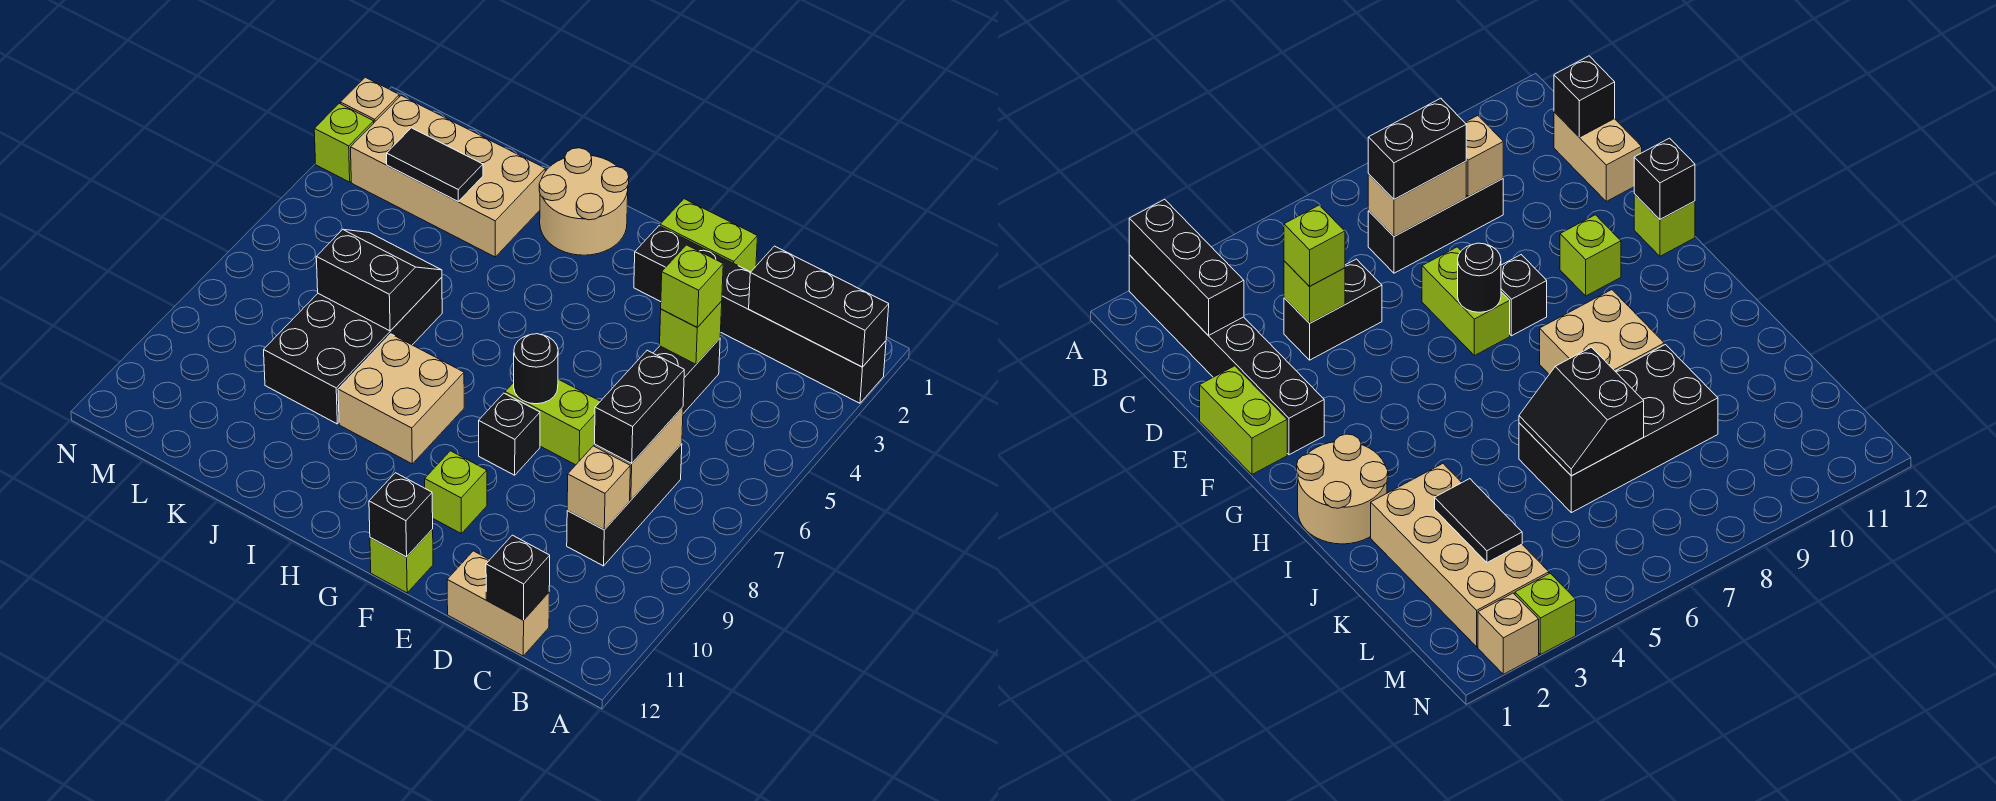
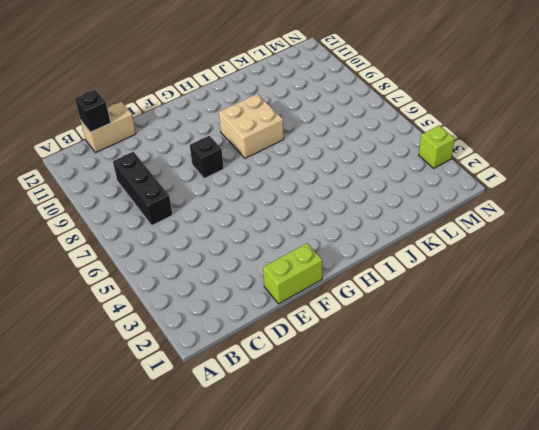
none -> black 1x6 brick [634,226,886,403]
none -> black 1x2 brick [654,339,720,413]
none -> lime 1x2 brick [505,379,600,465]

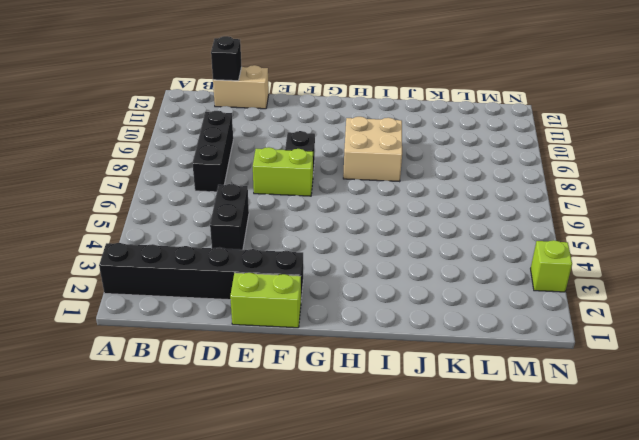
none -> lime 1x1 brick [425,451,487,533]
none -> lime 1x1 brick [370,529,433,593]
none -> tan 2x2 round brick [539,148,629,255]

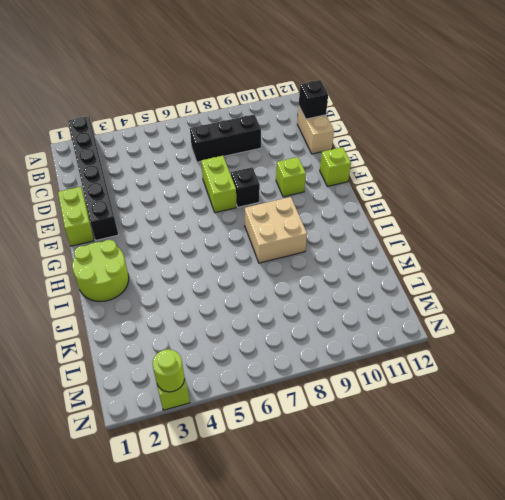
lime 2x2 round brick [72,240,129,302] -> tan 2x2 round brick [539,148,629,255]
lime 1x1 round brick [152,349,184,392] -> none
none -> black 1x2 brick [654,339,720,413]
none -> tan 2x4 brick [351,96,545,257]
none -> black 2x4 brick [264,277,442,424]

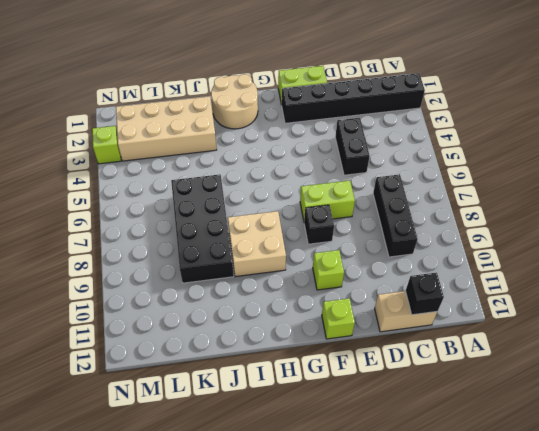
none -> tan 1x1 brick [340,77,399,122]
none -> black 1x3 brick [749,246,889,367]
none -> tan 1x2 brick [594,407,683,500]

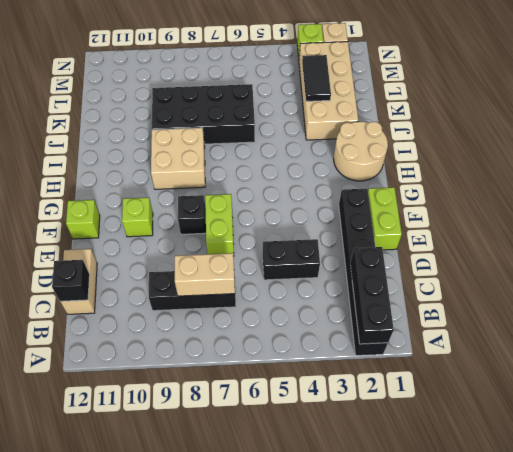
none -> tan 1x1 brick [567,446,630,530]
none -> lime 1x1 brick [660,301,722,364]
none -> black 1x1 round brick [514,334,558,404]

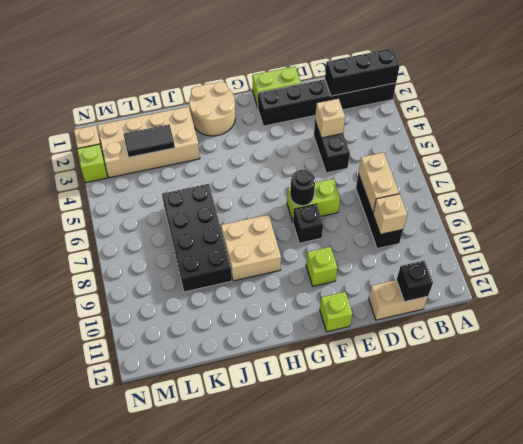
tan 1x1 brick [315,99,345,138] -> lime 1x1 brick [660,301,722,364]
none -> black 1x1 brick [369,473,433,557]
none -> black 2x2 slope [316,230,442,331]
none -> black 1x2 brick [595,350,684,463]

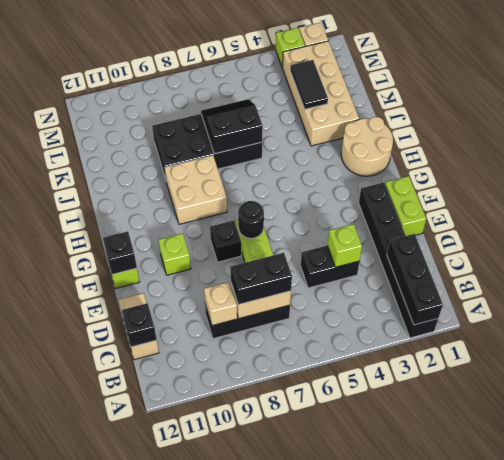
black 2x2 slope [201,99,263,154] -> black 2x2 slope turned to [316,230,442,331]
none -> lime 1x1 brick [661,245,723,327]

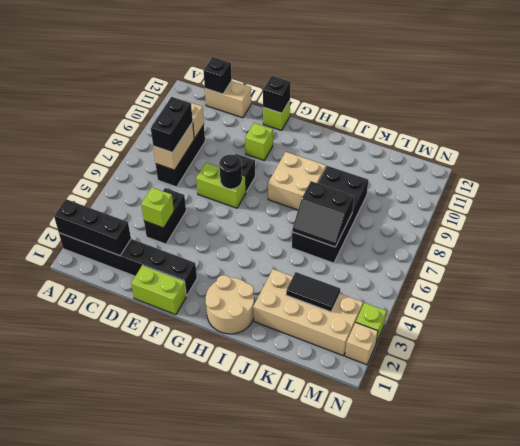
none -> lime 1x1 brick [661,245,723,327]

